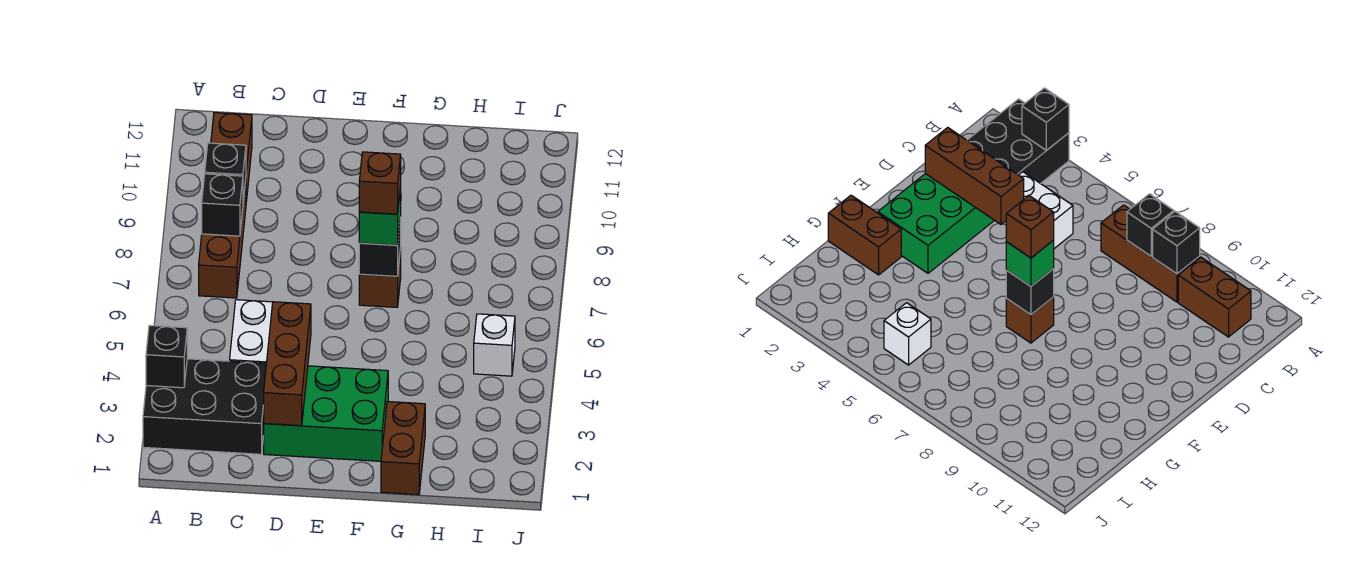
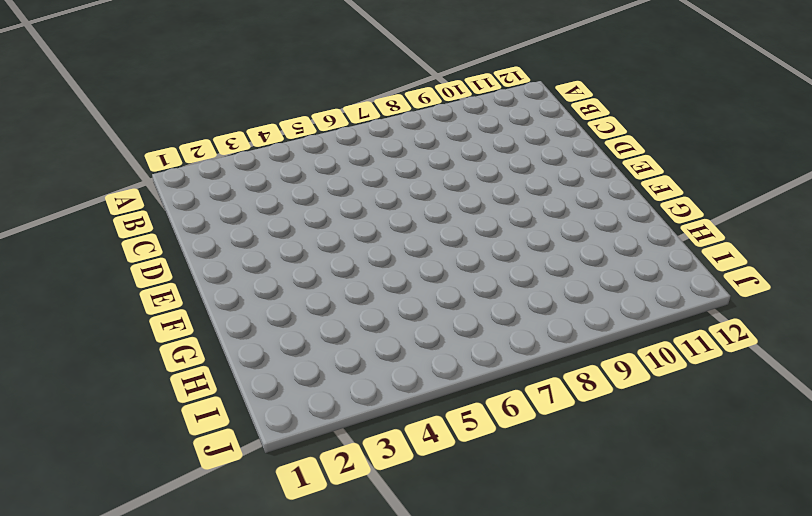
none -> black 2x3 brick [143,359,266,454]
none -> brown 1x3 brick [199,180,246,298]
none -> brown 1x2 brick [211,113,252,202]

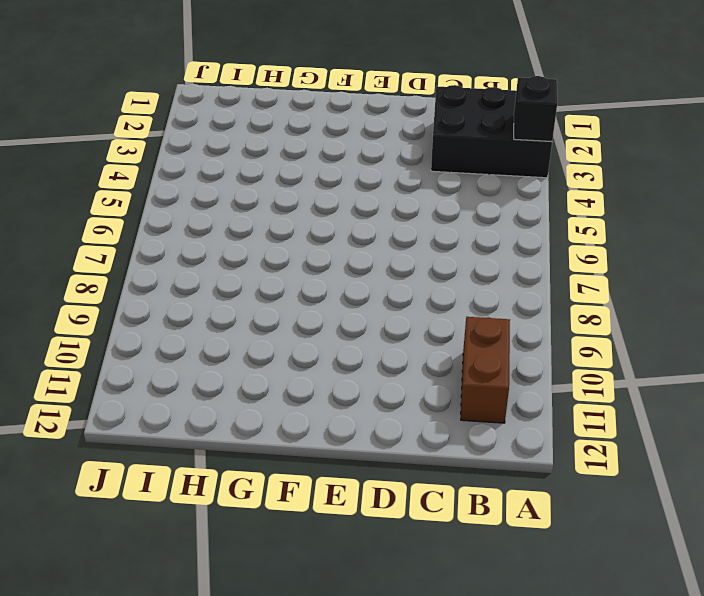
none -> brown 1x3 brick [199,180,246,298]
none -> white 1x2 brick [230,300,273,363]
none -> green 2x3 brick [264,366,388,461]

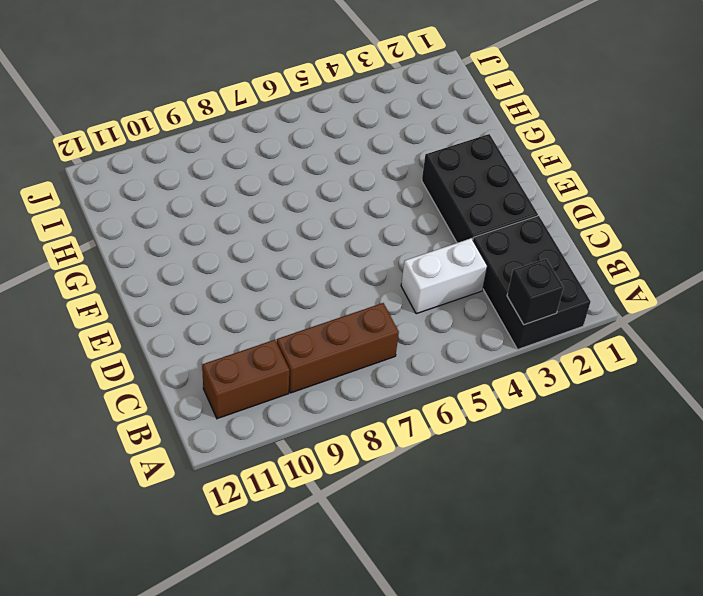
black 2x3 brick [422,134,538,243] -> green 2x3 brick [264,366,388,461]
none -> brown 1x1 brick [359,248,401,307]
none -> brown 1x2 brick [381,402,425,495]
none -> white 1x1 brick [474,314,515,376]

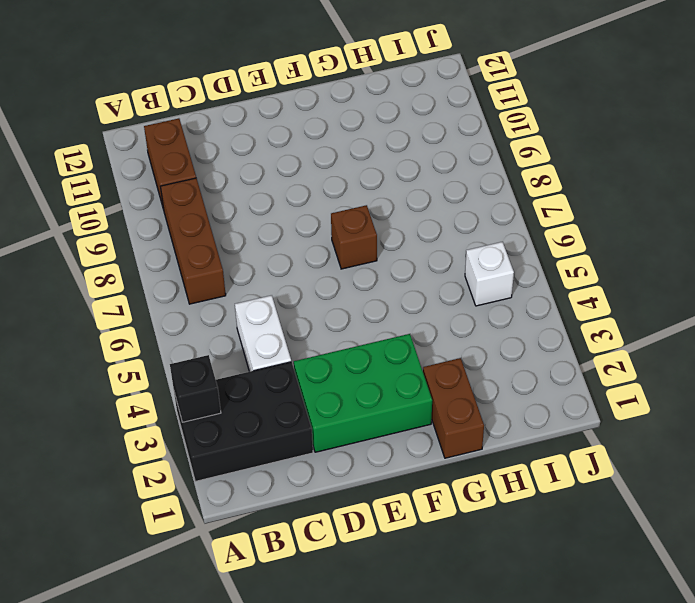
none -> black 1x1 brick [202,174,243,236]
none -> black 1x1 brick [205,143,246,200]
none -> brown 1x3 brick [264,302,311,426]

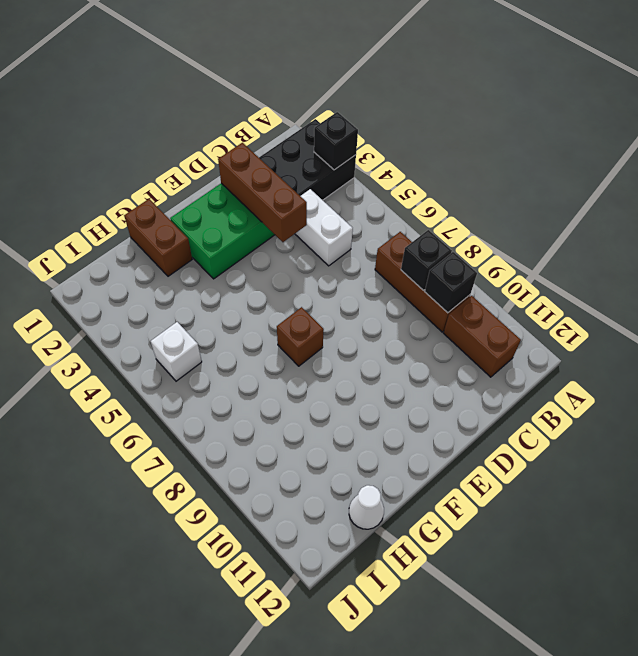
white 1x1 cone [349,485,384,529] -> none
none -> black 1x1 brick [359,217,401,276]
none -> green 1x1 brick [359,186,401,245]
none -> brown 1x1 brick [359,152,401,214]

